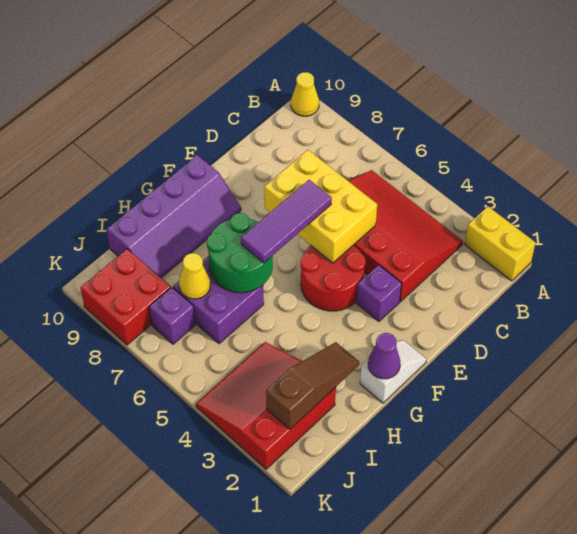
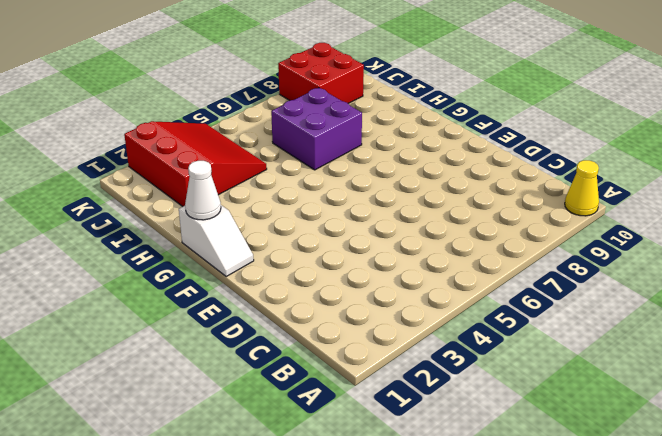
white 1x1 cone [185,161,221,220] -> purple 1x1 cone [368,333,400,379]
none -> yellow 1x2 brick [465,206,536,281]
none -> red 3x4 slope [349,170,463,302]
none -> purple 1x1 brick [356,265,402,321]

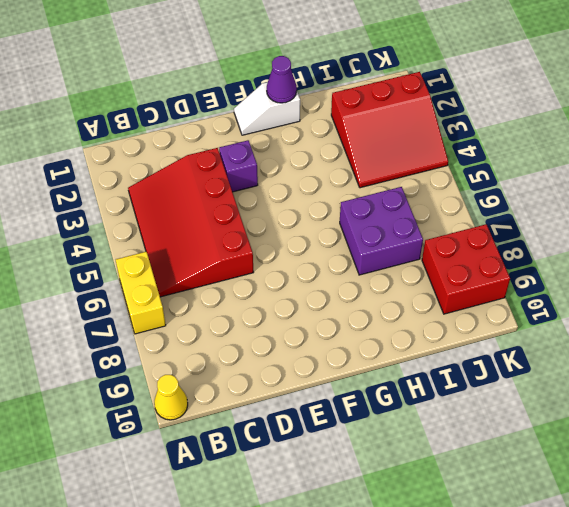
yellow 1x2 brick [116,252,166,334] -> yellow 1x2 brick moved to [465,206,536,281]
none -> red 2x2 round brick [301,245,366,311]
none -> purple 2x4 slope [107,155,241,278]
none -> purple 1x1 brick [149,287,195,344]

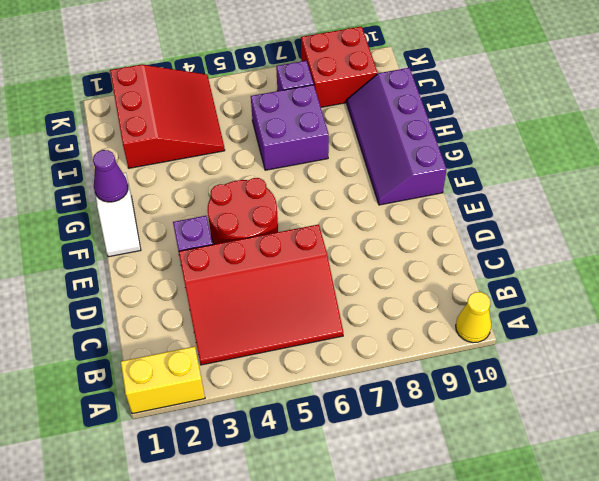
none -> yellow 2x3 brick [264,150,377,263]
none -> green 2x2 round brick [207,213,273,293]
none -> brown 1x3 slope [266,342,359,429]

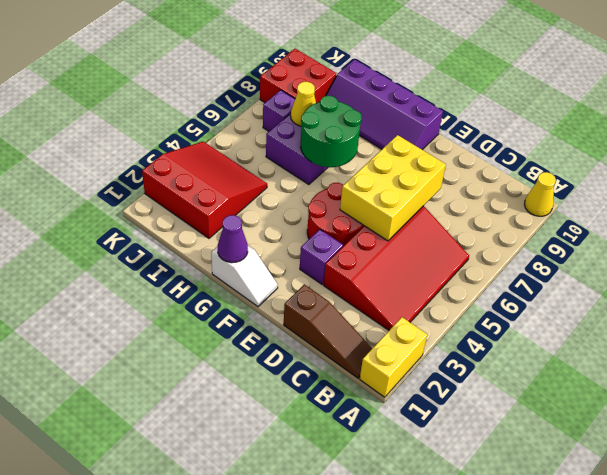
brown 1x3 slope [284,284,372,378] -> brown 1x3 slope moved to [266,342,359,429]
none -> purple 1x3 tile [241,180,332,263]

